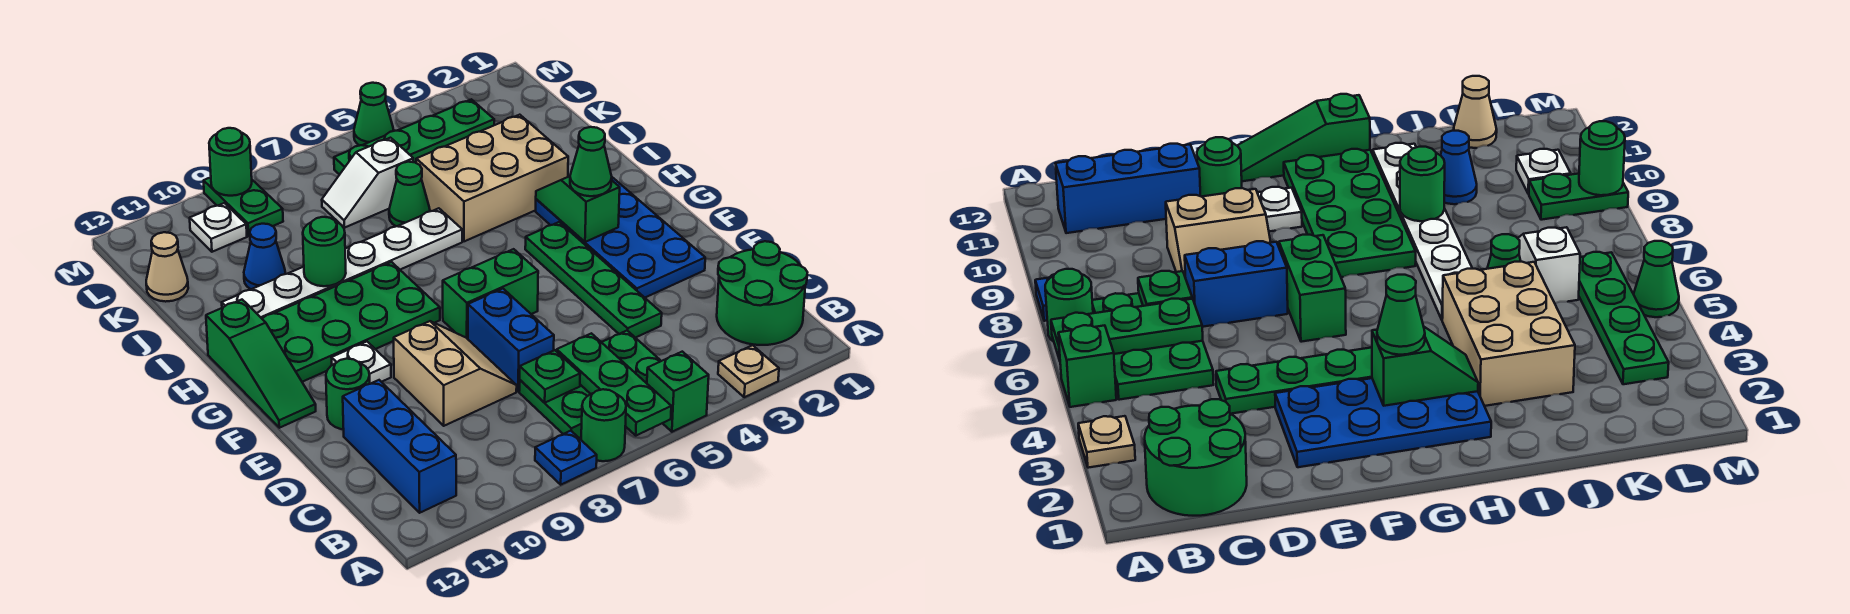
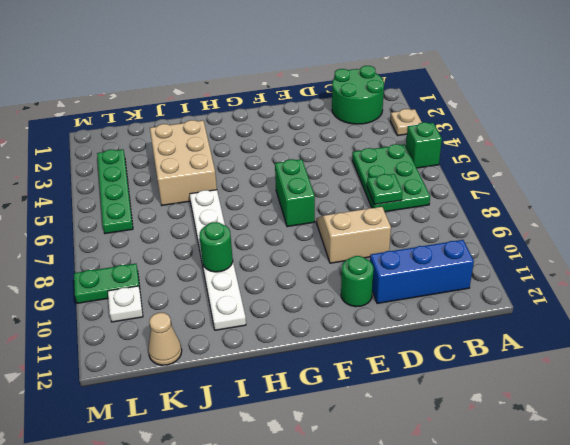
none -> green 1x1 round brick [581,389,626,461]
none -> blue 1x1 plate [535,431,597,485]
none -> green 1x4 plate [525,222,662,338]
none -> blue 1x2 brick [468,289,554,391]

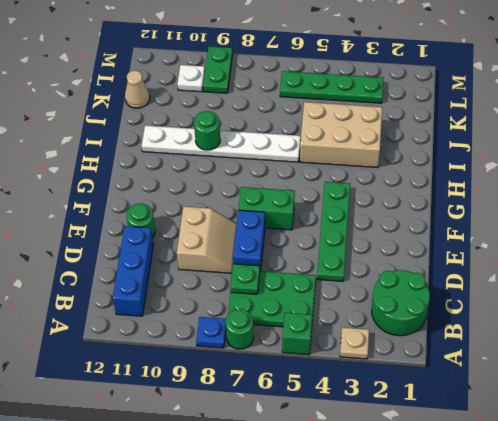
none -> blue 2x4 plate [536,177,705,298]
none -> white 1x1 plate [332,342,391,384]
none -> green 1x3 slope [206,300,316,428]
none -> green 2x4 plate [262,262,440,382]

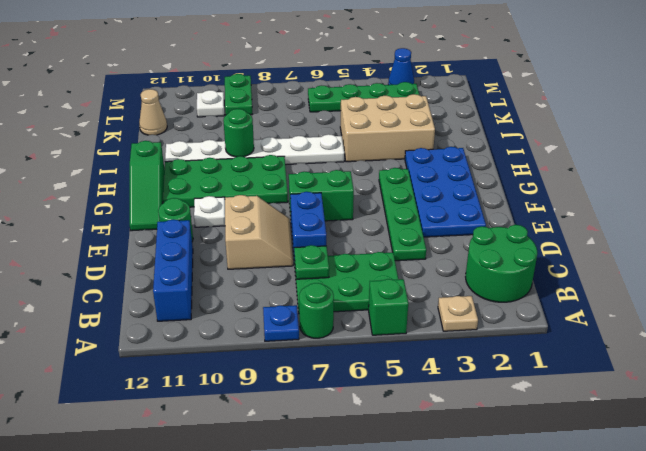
blue 1x1 cone [388,48,414,85] -> blue 1x1 cone moved to [244,224,285,289]
none -> green 1x1 cone [389,162,430,226]
none -> white 1x2 slope [322,138,413,228]
none -> green 1x1 cone [354,83,394,146]
none -> green 1x3 plate [557,333,671,435]

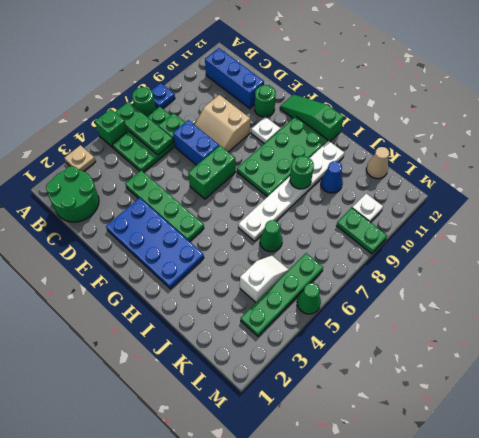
white 1x2 slope [240,255,289,302] -> white 1x2 slope moved to [322,138,413,228]
none -> tan 2x3 brick [416,115,568,241]
none -> green 1x2 slope [536,176,620,242]
none -> green 1x1 round brick [209,128,252,196]
none -> green 1x1 cone [570,127,612,196]

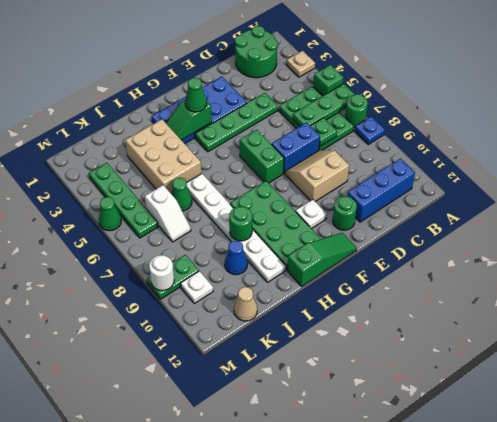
white 1x1 round brick [149,255,174,291] -> green 1x1 round brick [209,128,252,196]

